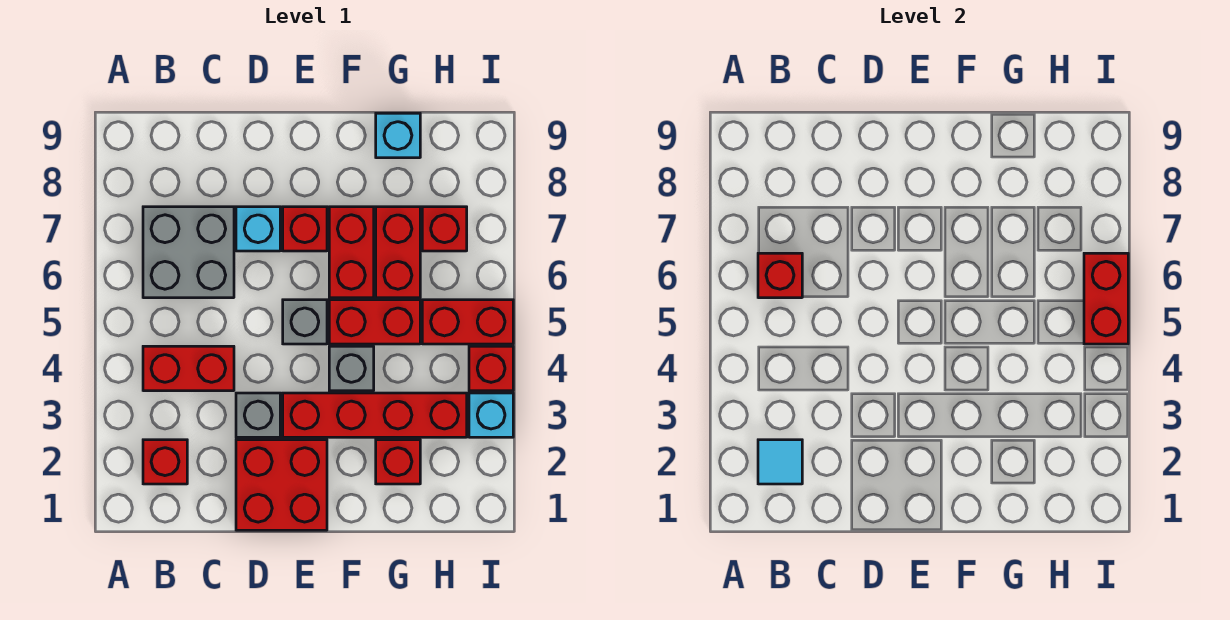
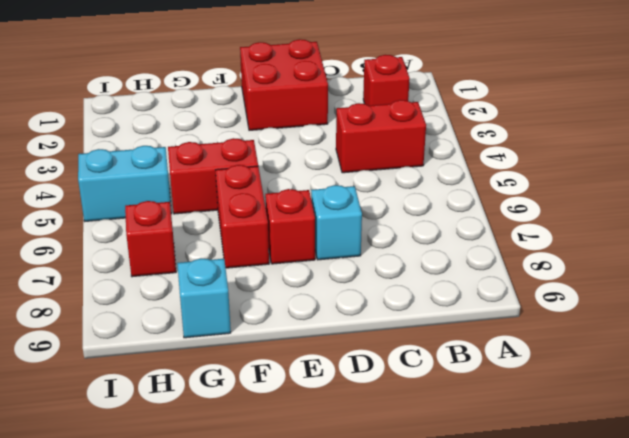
cyan 1x2 brick [78,146,171,221] -> red 1x2 brick [422,300,513,344]
none -> grey 2x2 brick [143,207,234,298]
none -> grey 1x1 brick [236,393,280,437]
none -> red 1x4 brick [283,393,467,437]

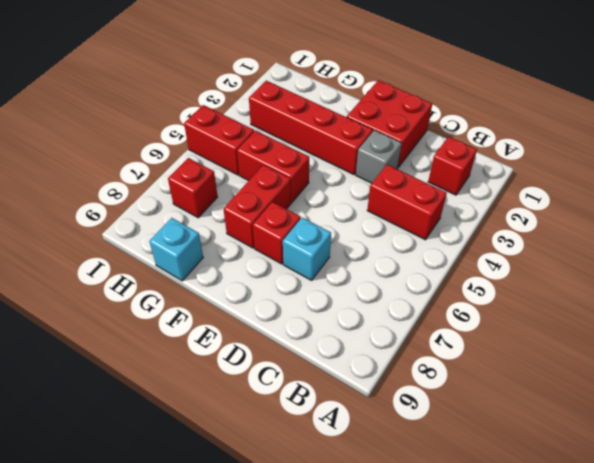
none -> grey 2x2 brick [143,207,234,298]
none -> grey 1x1 brick [283,300,327,344]
none -> grey 1x1 brick [329,346,374,391]

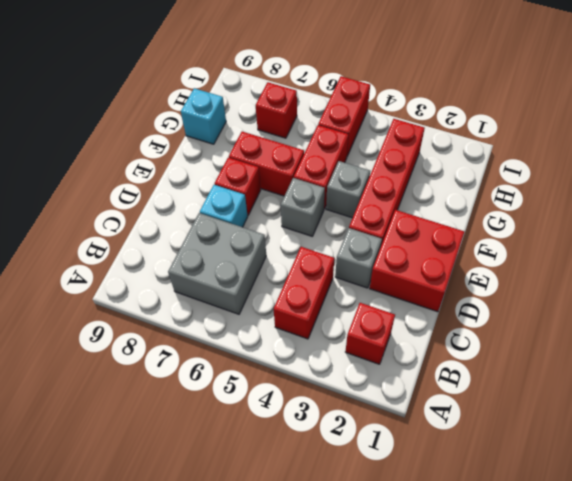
none -> red 1x1 brick [376,440,420,484]
none -> red 1x2 brick [376,207,420,298]
none -> cyan 1x1 brick [469,393,513,437]

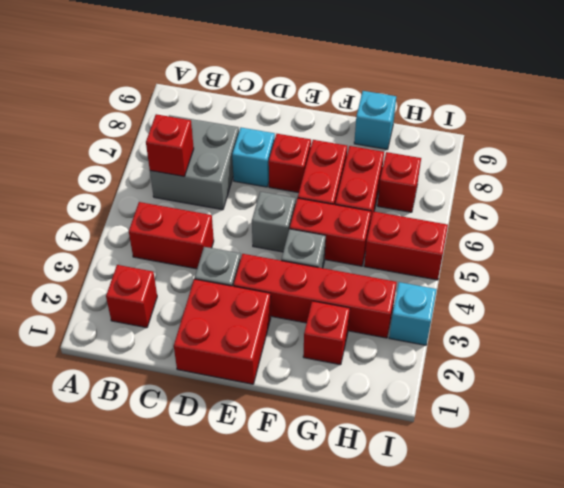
none -> red 1x1 brick [469,346,513,391]
none -> cyan 1x1 tile [758,440,802,484]
none -> red 1x2 brick [1084,253,1128,344]

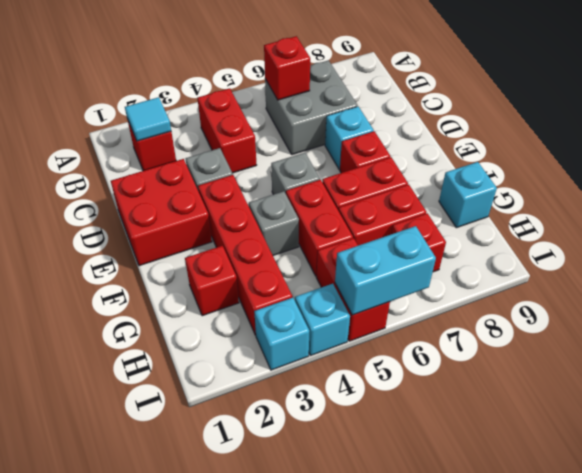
cyan 1x1 brick [295,284,350,355] -> red 1x1 brick [469,346,513,391]
cyan 1x2 brick [335,226,436,315] -> red 1x2 brick [1084,253,1128,344]

